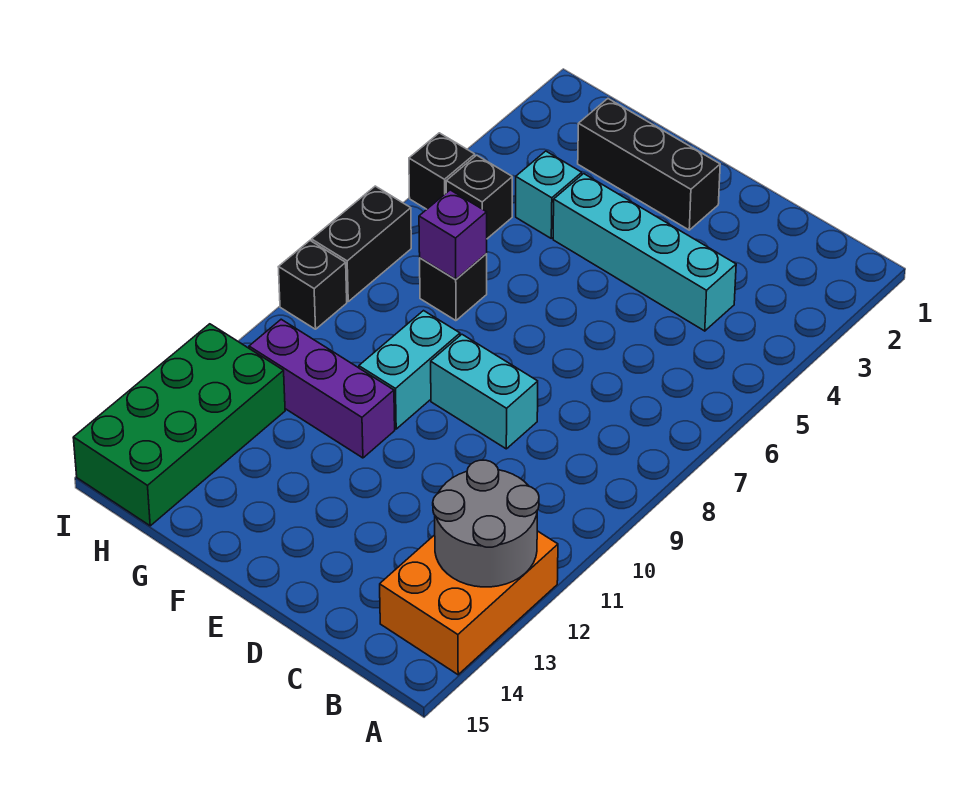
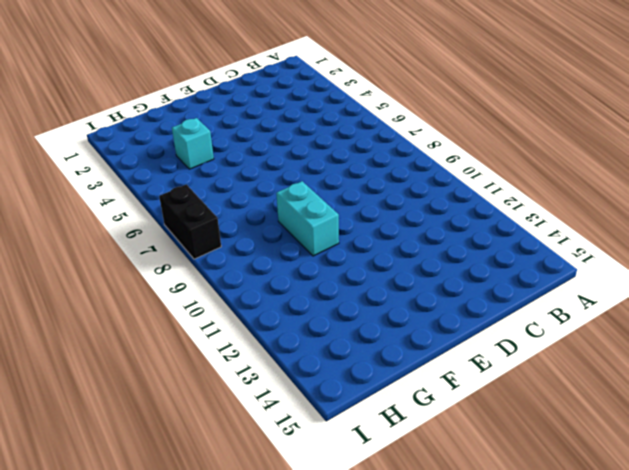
none -> orange 2x3 brick [380,531,558,675]
none -> cyan 1x4 brick [553,174,736,331]
none -> cyan 1x2 brick [431,334,538,449]

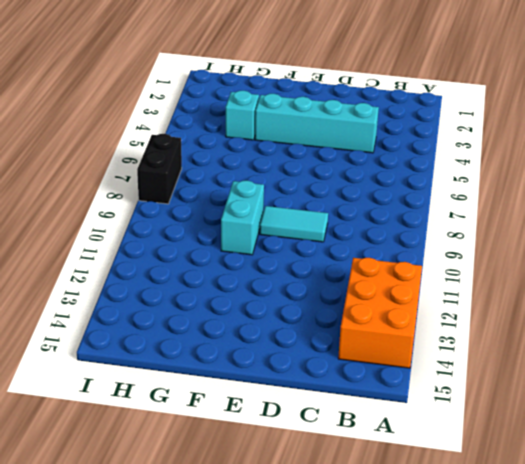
cyan 1x2 tile [260,206,328,242] -> cyan 1x2 brick [431,334,538,449]
none -> black 1x3 brick [578,99,720,230]
none -> purple 1x3 brick [249,319,395,458]
none -> black 1x1 brick [420,254,487,321]

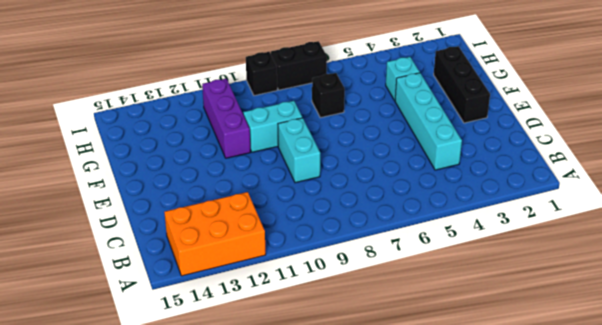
none -> black 1x1 brick [446,155,512,239]
none -> green 2x4 brick [73,324,285,526]
none -> black 1x1 brick [409,133,475,209]

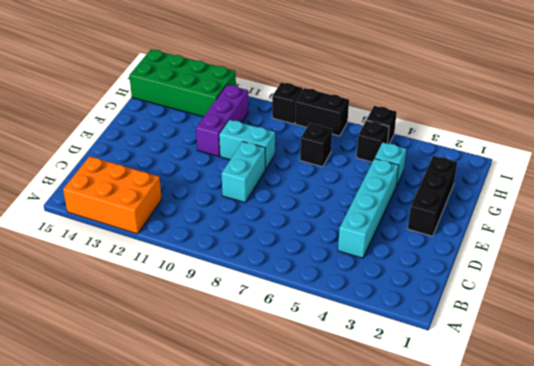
none -> grey 2x2 round brick [433,460,539,587]
none -> purple 1x1 brick [419,190,487,279]

